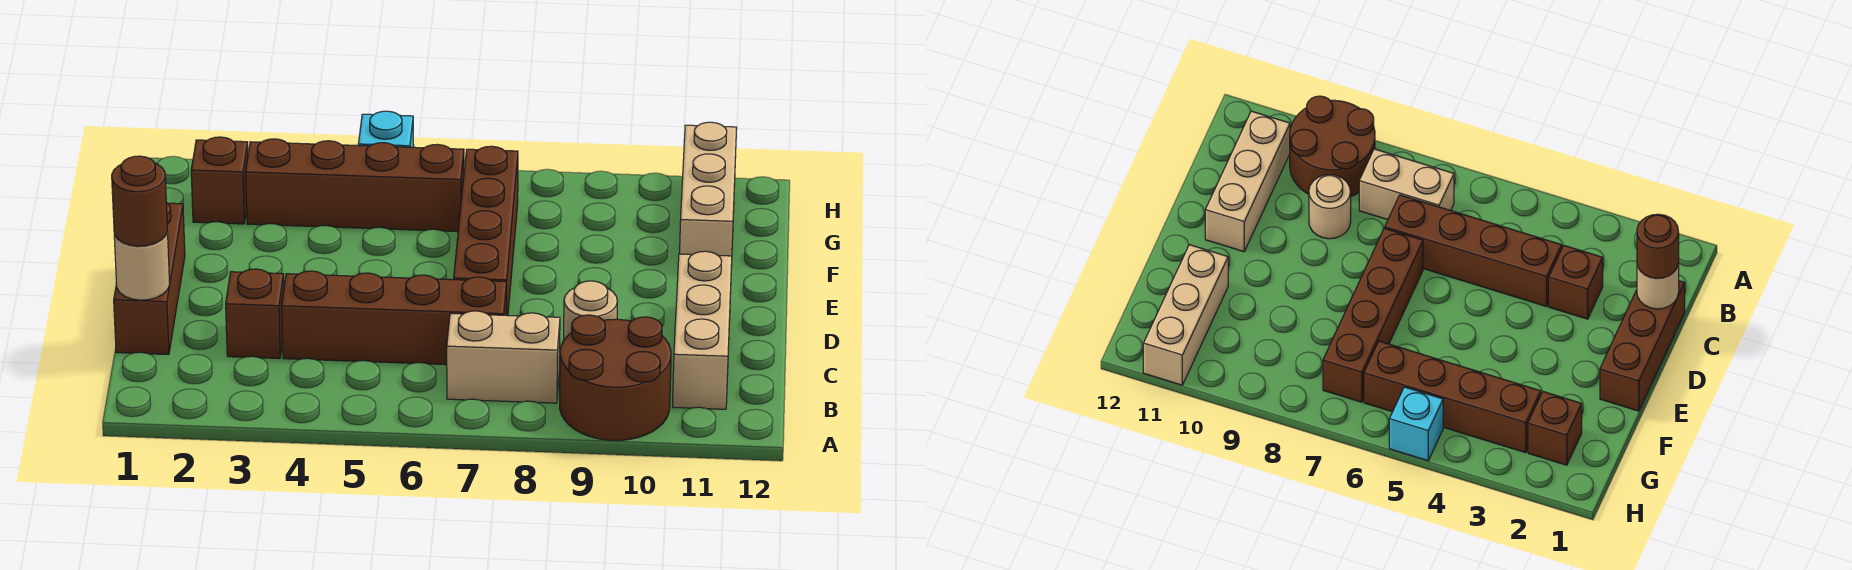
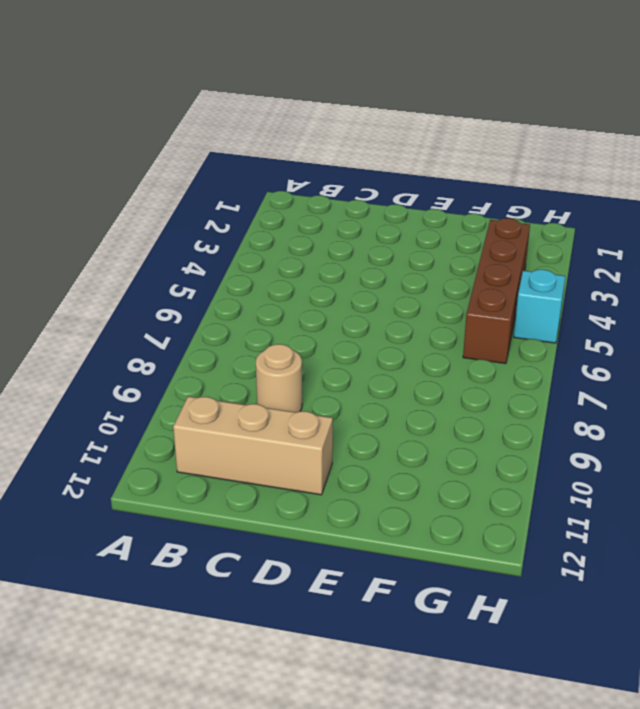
none -> brown 2x2 round brick [560,315,671,441]
none -> tan 1x2 brick [447,311,560,403]
none -> brown 1x3 brick [114,202,185,355]

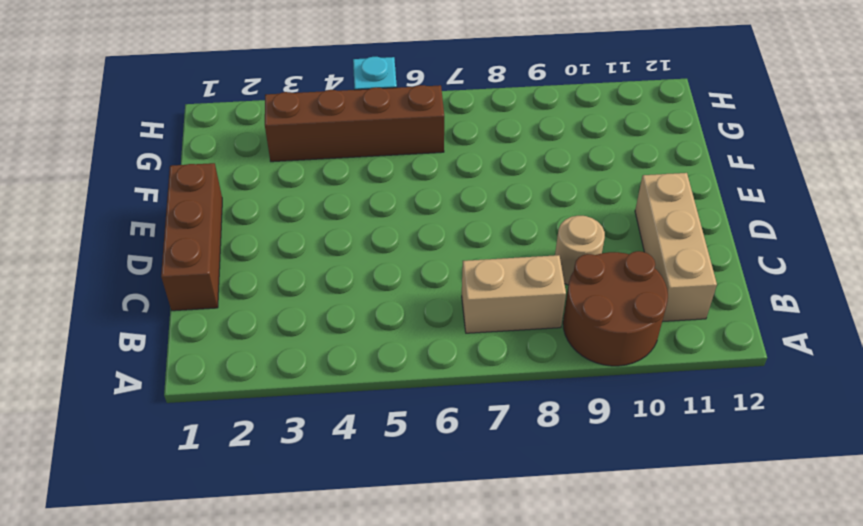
none -> brown 1x1 brick [226,269,284,359]
none -> brown 1x4 brick [282,271,507,365]
none -> brown 1x4 brick [454,146,518,316]

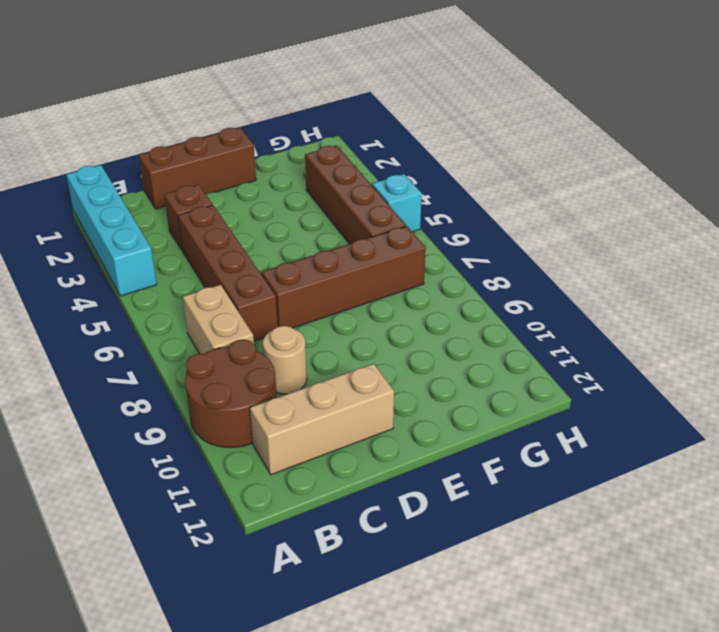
cyan 1x4 brick [66,165,157,296] -> none
none -> tan 1x3 brick [680,122,737,267]
none -> brown 1x1 brick [191,137,248,224]
none -> tan 1x1 round brick [114,232,170,300]

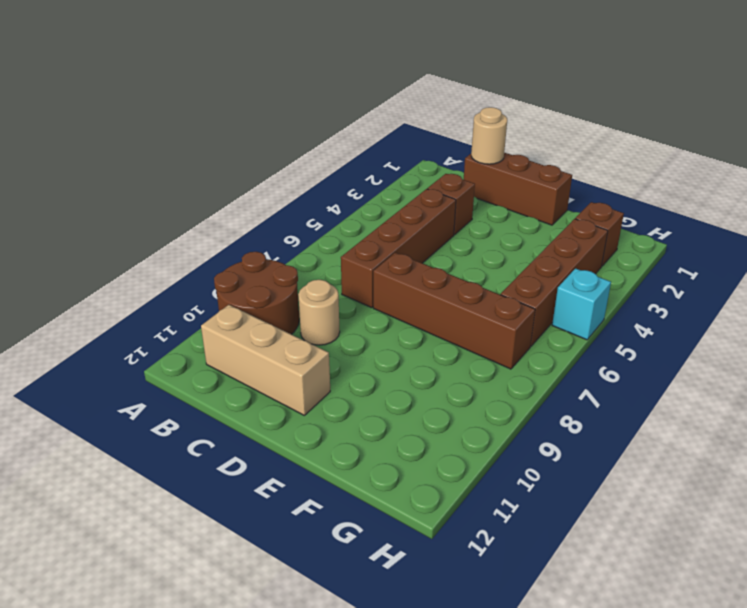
none -> tan 1x2 brick [447,311,560,403]
none -> tan 1x3 brick [680,122,737,267]
none -> brown 1x1 round brick [112,156,167,246]

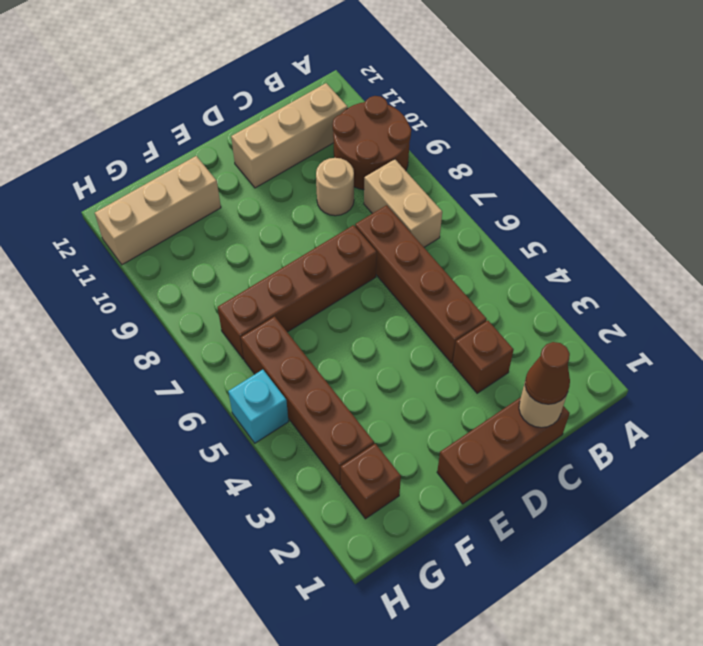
brown 1x1 cone [525,342,570,404] -> brown 1x1 round brick [112,156,167,246]

